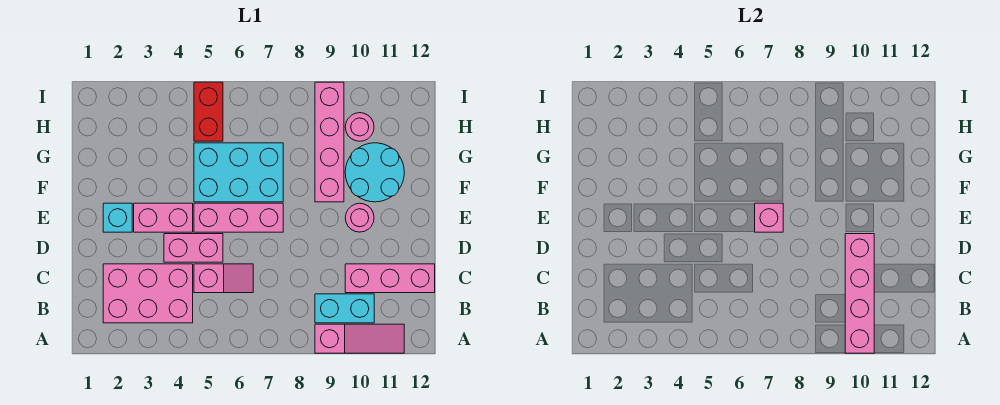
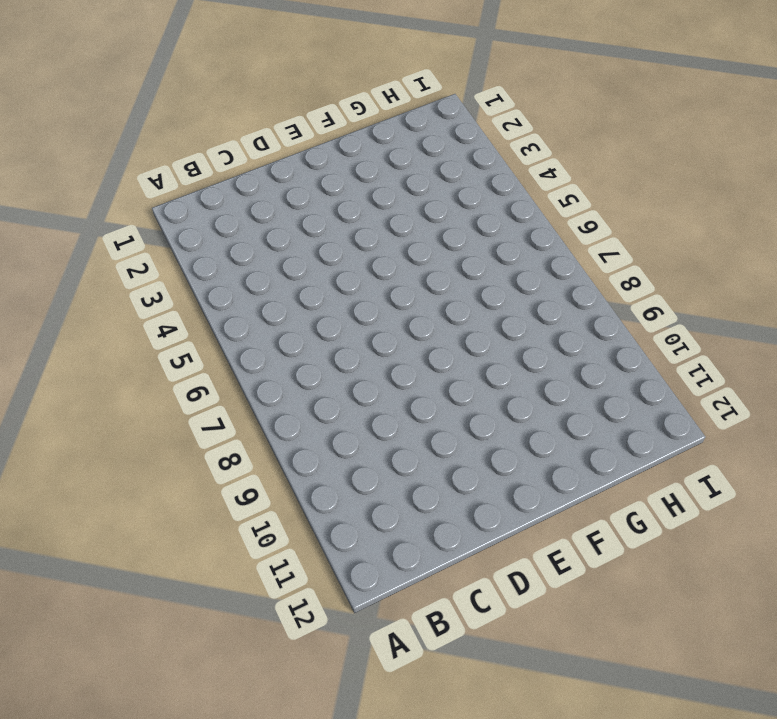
none -> pink 1x3 slope [315,324,404,353]
none -> pink 2x3 brick [103,264,193,323]
none -> cyan 1x2 brick [315,294,374,323]

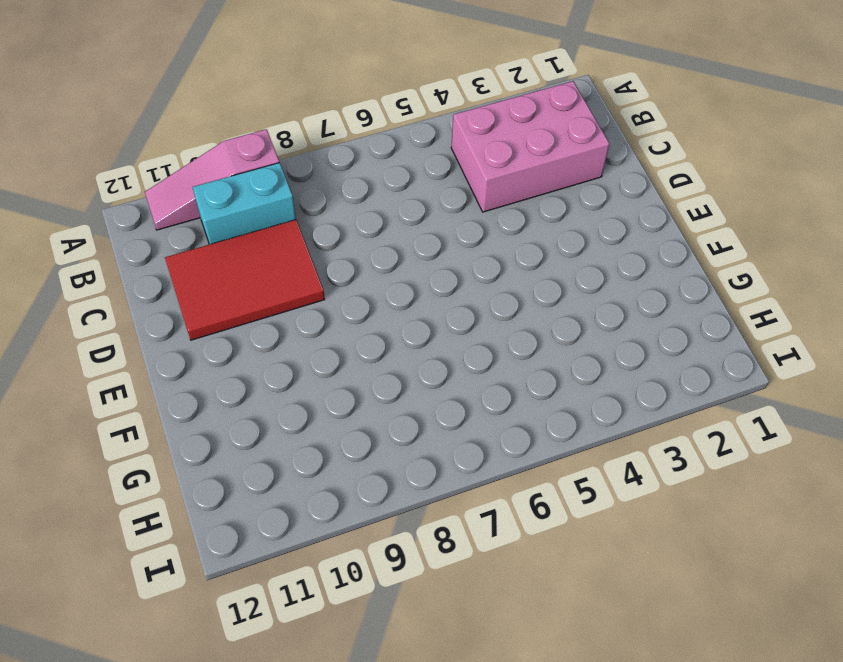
red 2x3 tile [165,220,325,340] -> pink 1x3 brick [345,264,435,293]
none -> pink 1x2 slope [194,264,253,293]
none -> pink 1x2 brick [164,234,223,262]
none -> cyan 1x1 brick [103,203,132,232]

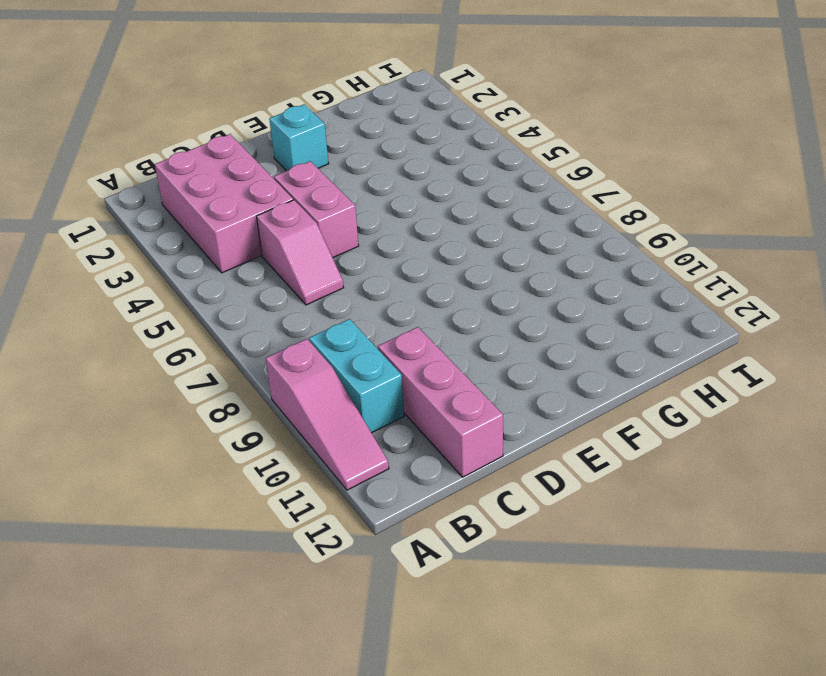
none -> pink 1x2 brick [134,203,193,232]
none -> pink 1x3 brick [194,203,283,232]
none -> pink 1x1 round brick [345,203,374,232]

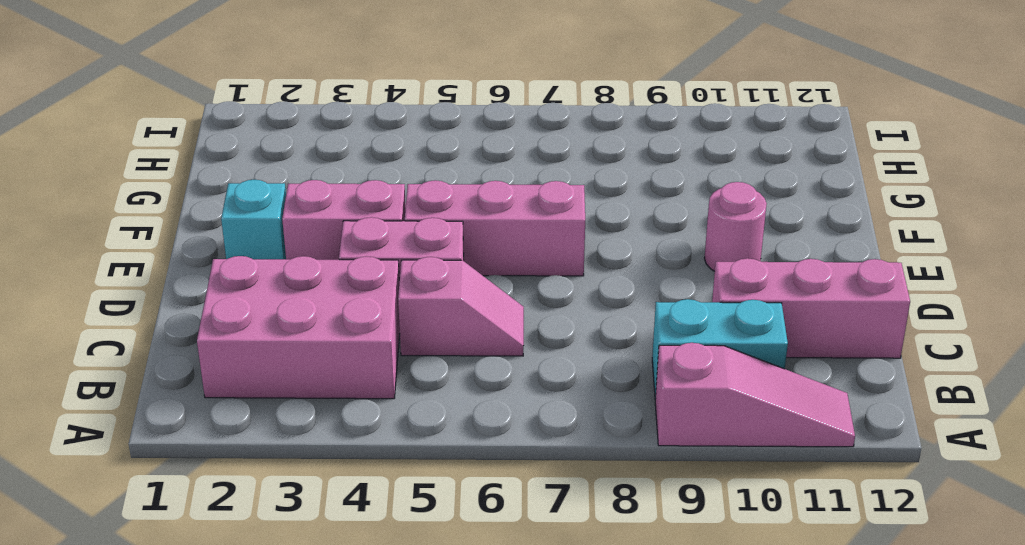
none -> cyan 2x3 brick [194,143,283,202]
none -> pink 1x4 brick [315,82,344,202]
none -> cyan 2x2 round brick [345,143,404,202]

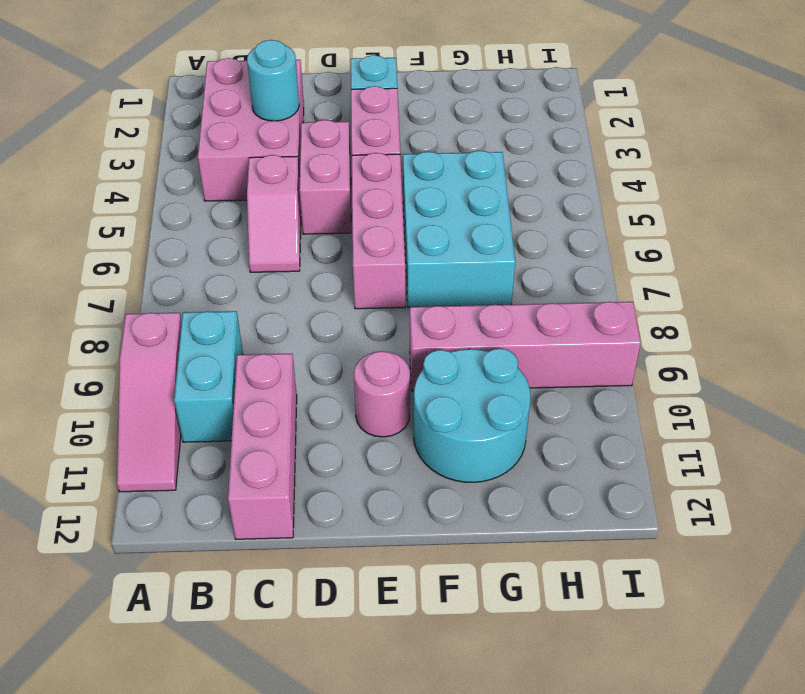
cyan 1x1 round brick [247,40,299,121] -> none
none -> red 1x2 brick [194,82,223,141]
none -> pink 1x1 round brick [345,113,374,141]
none -> pink 1x4 brick [845,234,874,353]

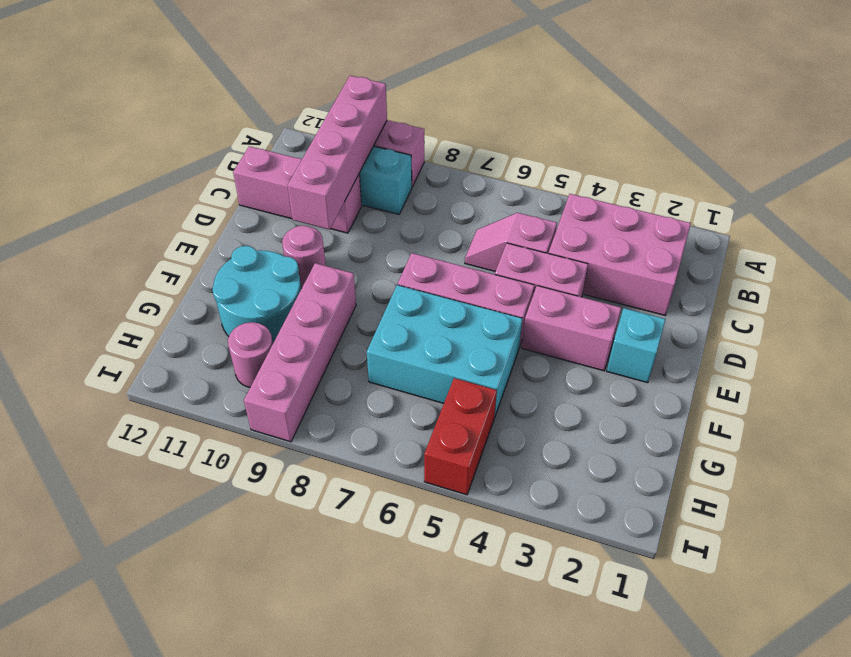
none -> pink 1x1 brick [755,203,783,232]

